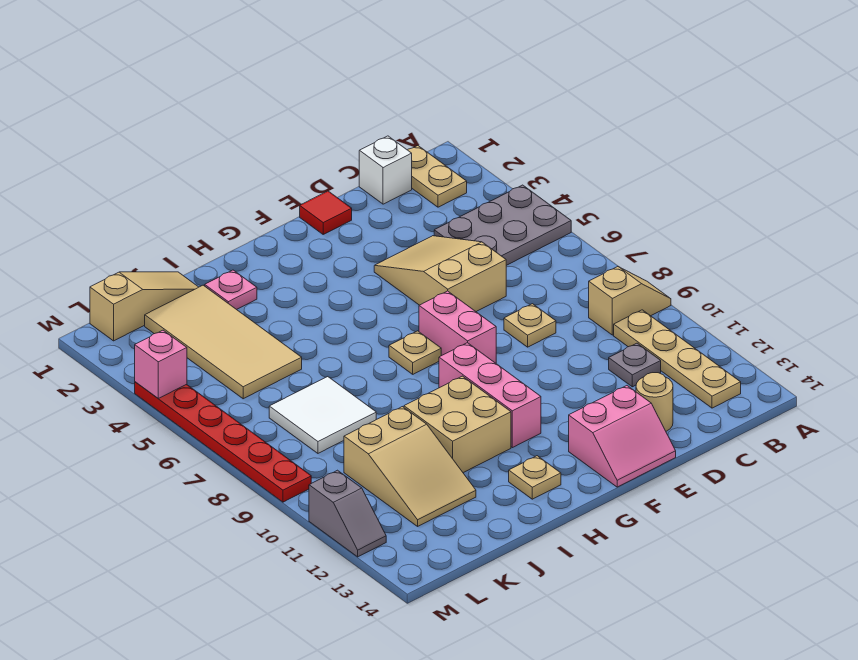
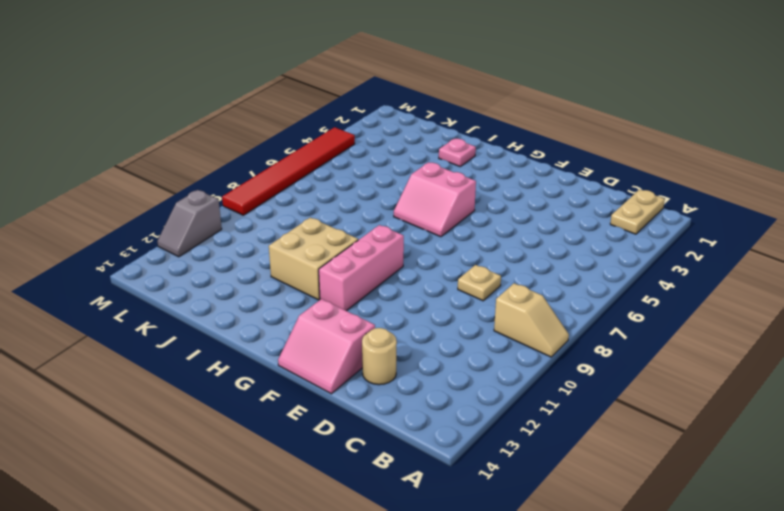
pink 2x2 slope [394,162,476,237] -> none
red 1x6 tile [222,127,355,215] -> red 1x6 plate [135,382,311,502]
none -> grey 2x3 plate [434,185,571,265]
none -> tan 1x4 plate [614,310,741,408]
none -> white 1x1 brick [359,136,412,204]

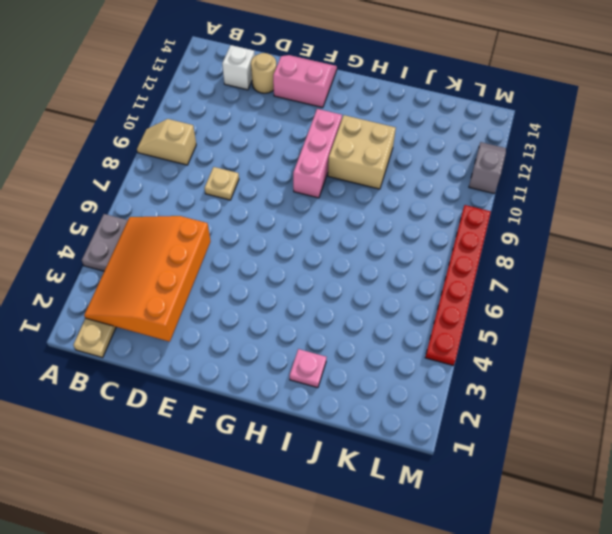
orange 3x4 slope [84,216,211,342] -> none
white 1x1 brick [222,45,255,90] -> white 1x1 brick moved to [359,136,412,204]
none -> tan 1x4 plate [614,310,741,408]
none -> grey 1x1 plate [609,343,661,387]
none -> tan 2x3 slope [374,236,506,312]

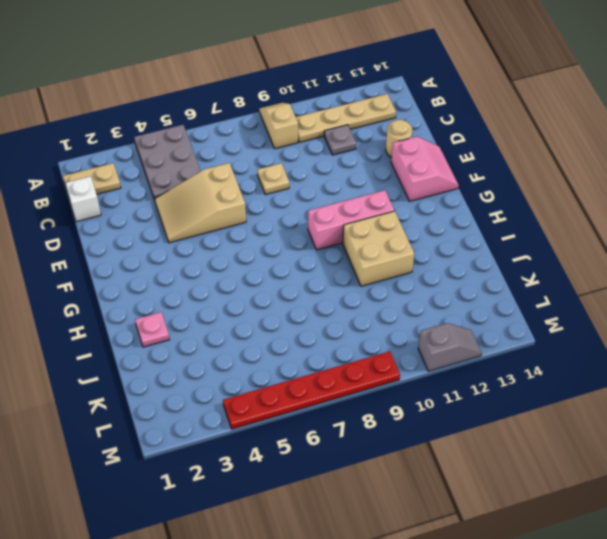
none -> red 1x1 tile [300,191,352,234]
none -> pink 1x2 brick [419,291,496,363]
none -> tan 1x1 plate [389,331,441,374]

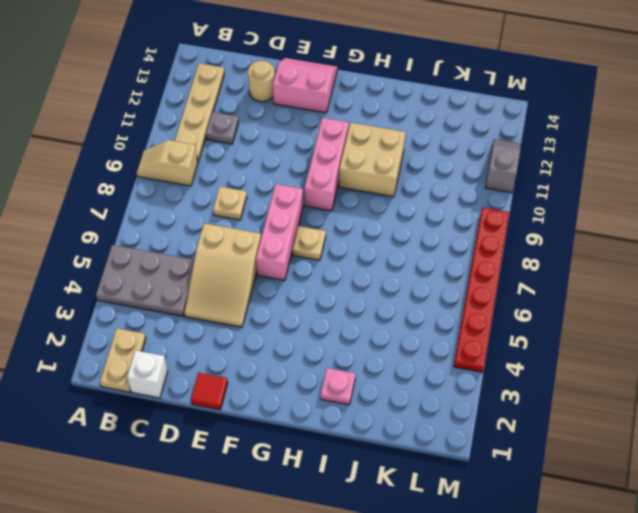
pink 1x3 brick [256,184,303,281] -> pink 1x2 brick [419,291,496,363]
none -> tan 1x1 plate [509,456,561,499]
none -> tan 1x3 slope [90,272,198,341]
none -> tan 2x4 tile [145,285,302,399]

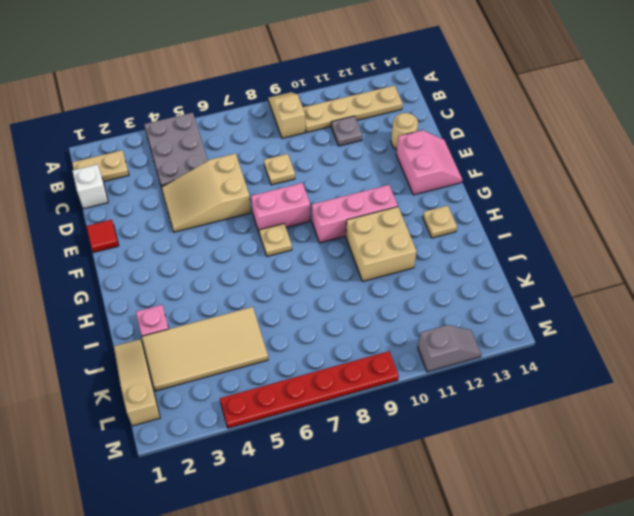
none -> white 2x2 tile [269,377,376,453]
none -> tan 2x3 slope [344,407,476,526]
none -> pink 1x1 brick [135,330,187,398]

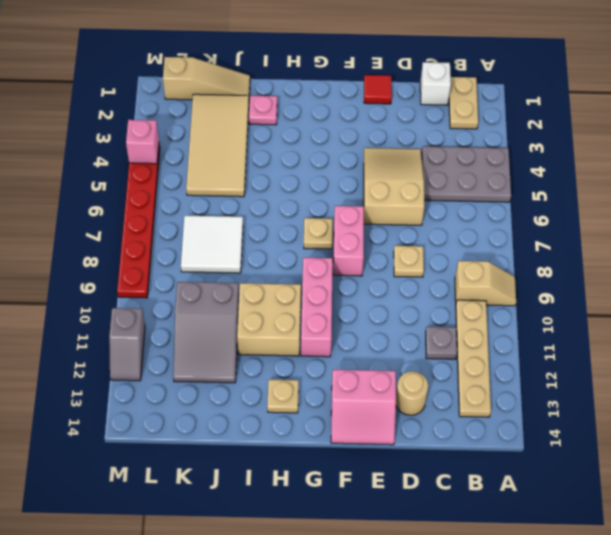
grey 2x3 slope [173,282,239,383] -> tan 2x3 slope [344,407,476,526]

